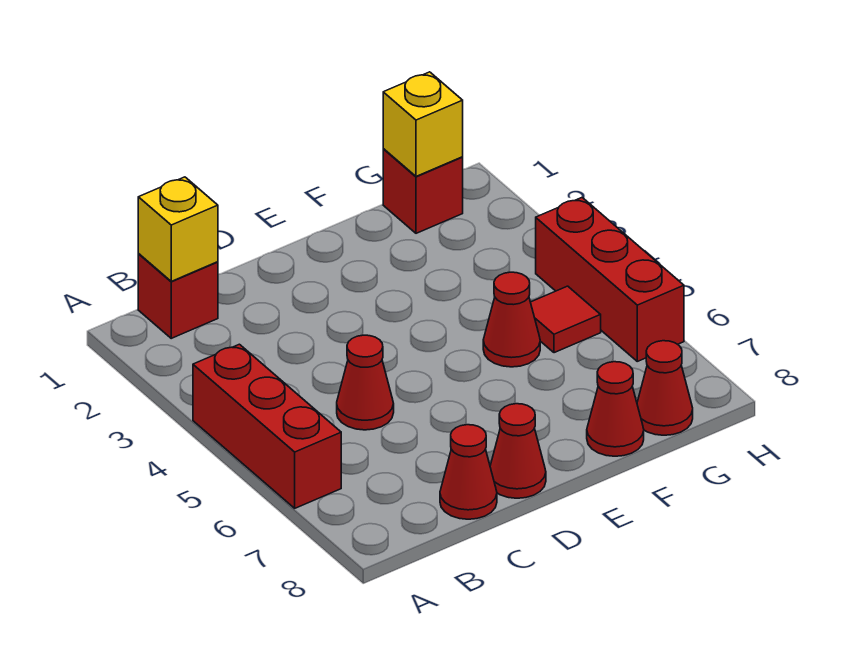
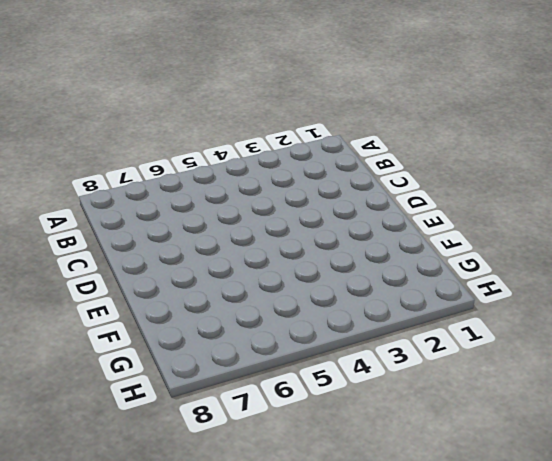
none -> red 1x3 brick [193,344,341,508]
none -> red 1x1 brick [138,254,218,338]
none -> red 1x1 cone [337,335,394,430]

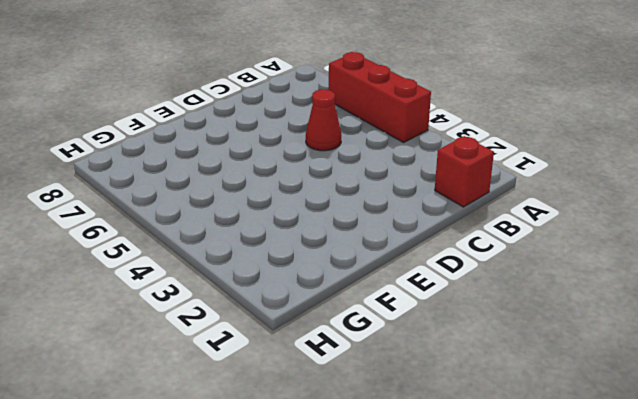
none -> red 1x1 cone [440,425,497,519]
none -> red 1x1 cone [490,404,546,498]
none -> red 1x1 cone [483,272,540,367]

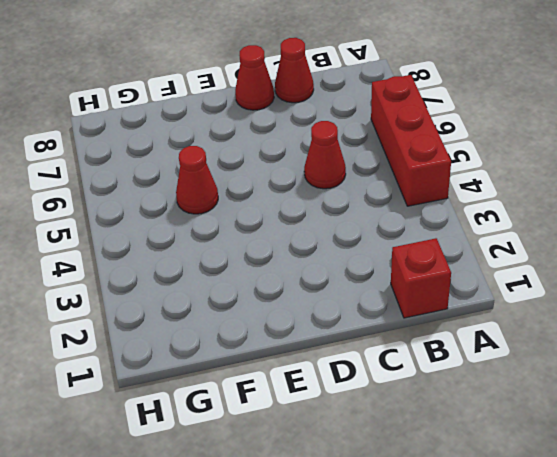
none -> red 1x1 cone [587,362,644,456]
none -> red 1x1 brick [383,149,463,233]
none -> red 1x1 tile [531,286,601,353]

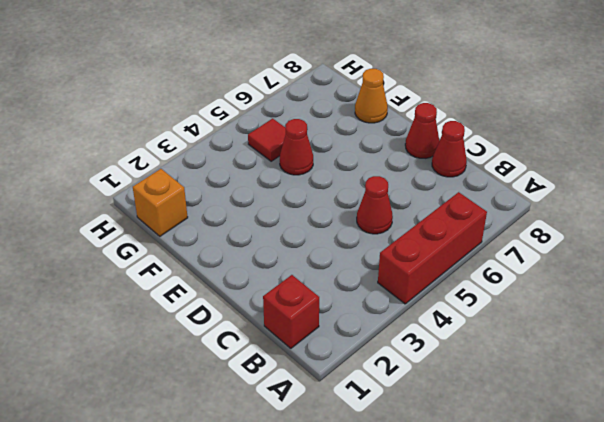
orange 1x1 cone [355,69,388,123] -> red 1x1 cone [587,362,644,456]
orange 1x1 brick [133,169,188,236] -> red 1x1 brick [383,149,463,233]
none -> red 1x1 cone [637,341,693,435]
none -> red 1x3 brick [536,198,684,361]
none -> yellow 1x1 brick [138,177,218,281]

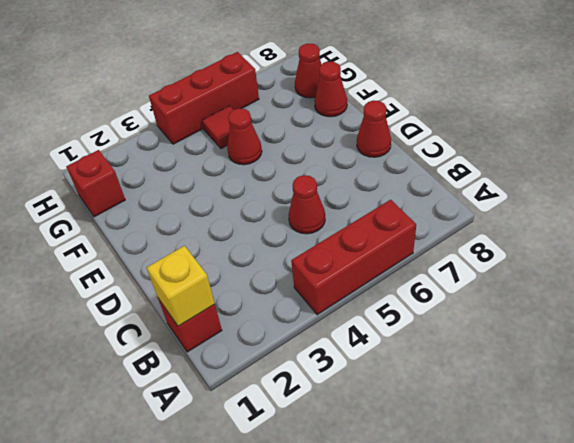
none -> red 1x1 cone [440,425,497,519]
none -> yellow 1x1 brick [383,72,463,176]

